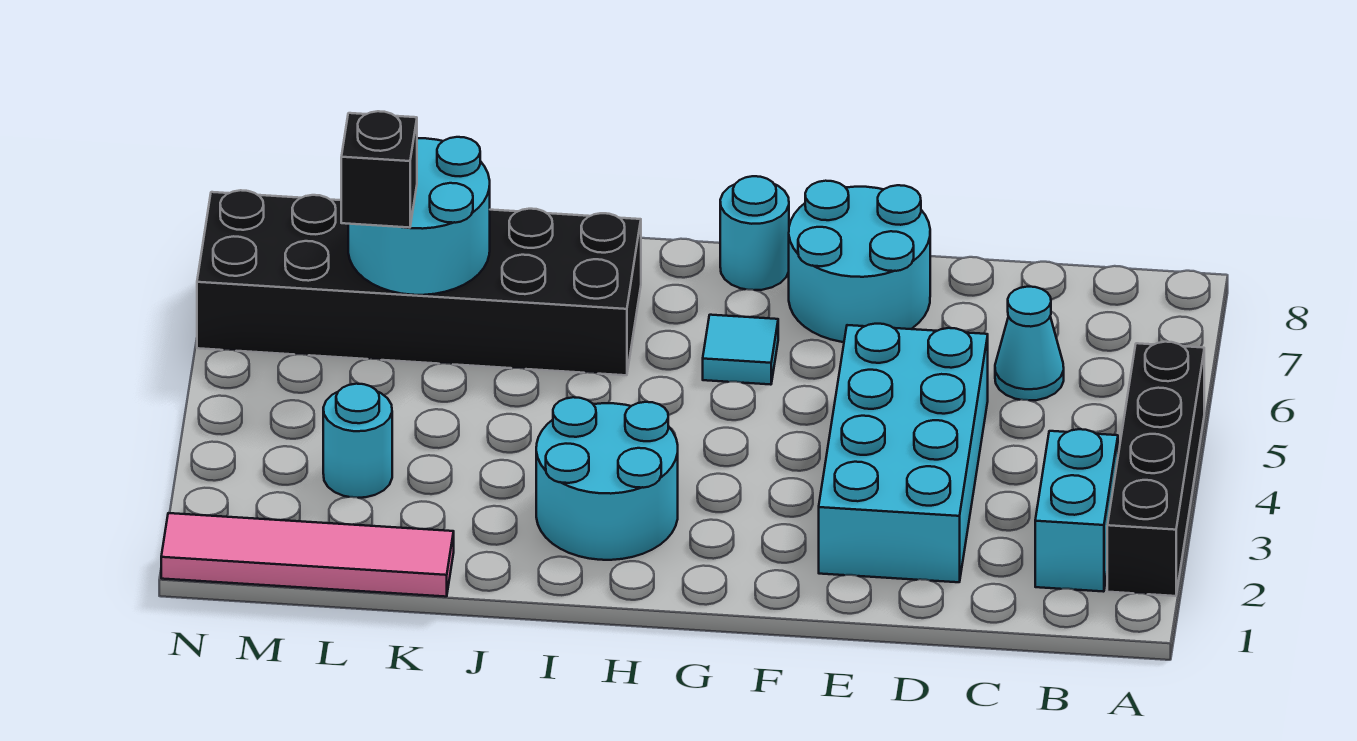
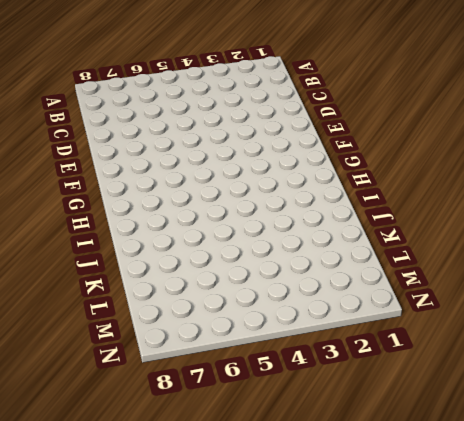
none -> black 1x4 brick [1107,342,1204,596]
none -> cyan 1x2 brick [1035,429,1118,592]
none -> cyan 1x1 cone [995,287,1064,400]

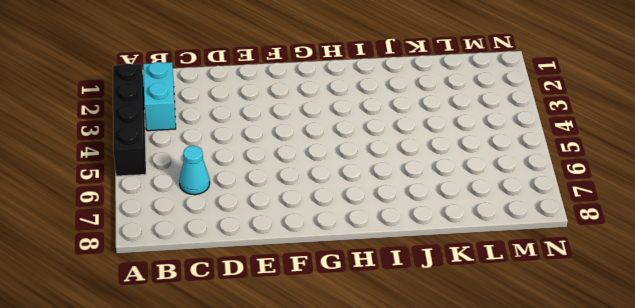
none -> cyan 2x4 brick [819,324,988,582]
none -> cyan 2x2 round brick [789,181,930,342]
none -> cyan 1x1 tile [703,315,778,385]

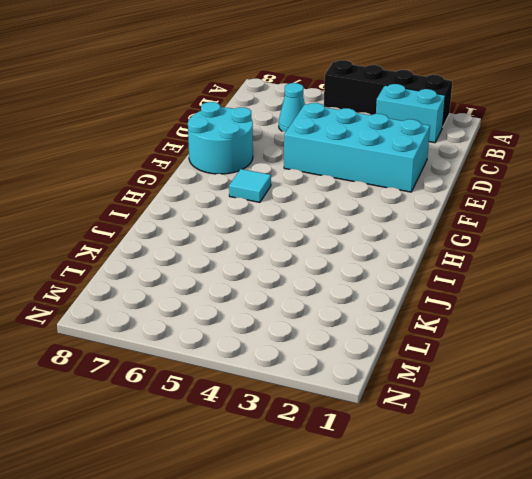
none -> cyan 1x1 round brick [720,176,789,290]
none -> cyan 2x2 round brick [536,397,678,560]
none -> black 2x6 brick [197,190,641,375]

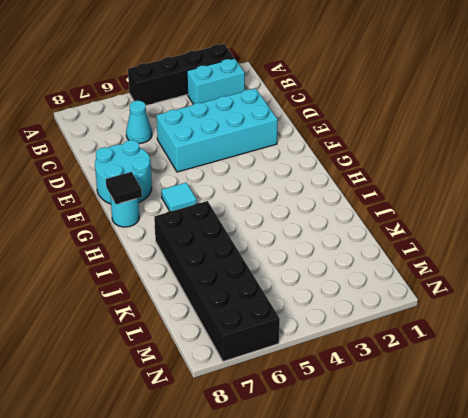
black 1x1 tile [106,172,142,204] -> none
none -> cyan 2x2 round brick [536,397,678,560]
none -> pink 1x4 tile [161,513,454,597]
none -> cyan 1x1 round brick [323,384,392,498]

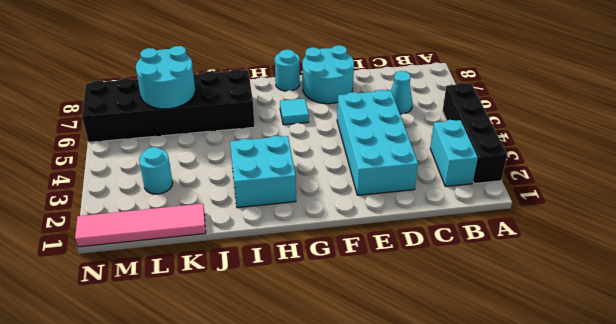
cyan 2x2 brick [230,136,296,208] -> cyan 2x2 round brick [536,397,678,560]
none -> black 1x1 brick [341,111,417,228]

